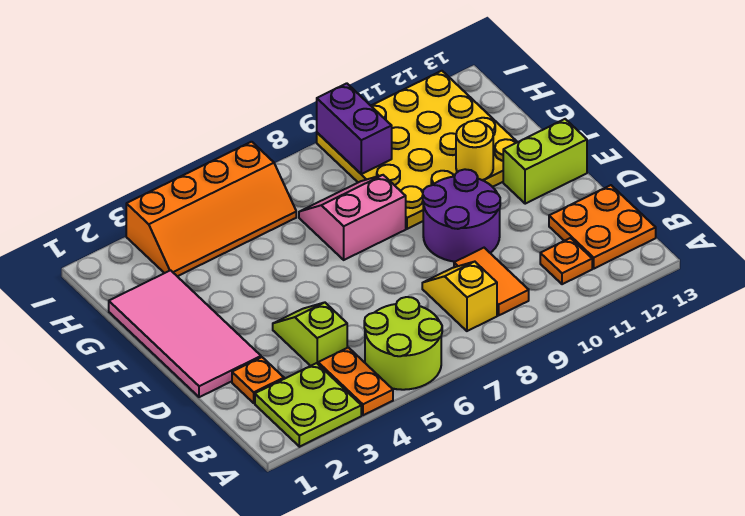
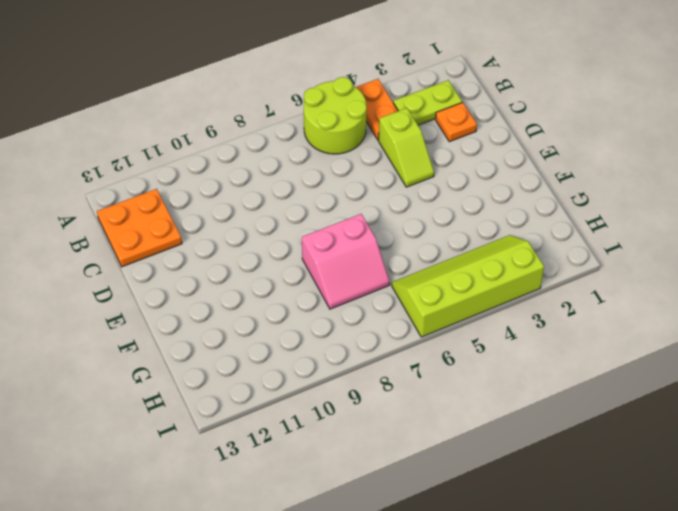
lime 1x2 plate [393,80,462,125] -> lime 2x2 plate [255,363,361,447]
lime 2x4 slope [392,235,544,337] -> orange 2x4 slope [126,142,296,276]
none -> yellow 1x2 slope [422,262,497,331]
none -> orange 1x2 tile [454,248,529,315]
none -> orange 1x1 plate [540,238,592,284]

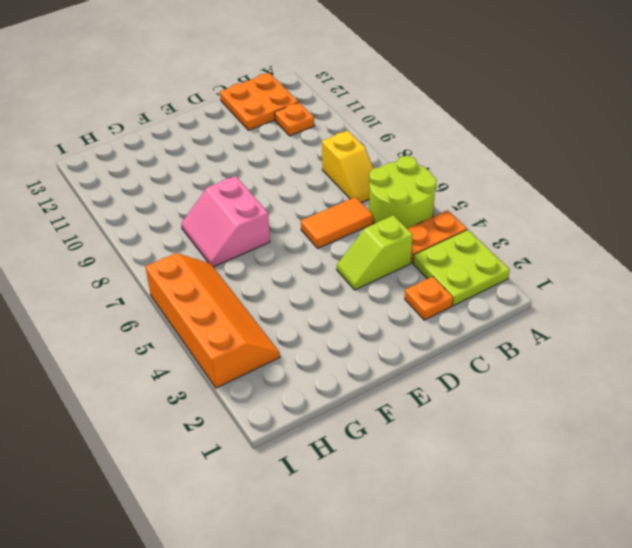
yellow 1x2 slope [322,131,374,202] -> yellow 1x2 slope turned to [422,262,497,331]
orange 1x2 tile [301,197,373,248] -> orange 1x2 tile moved to [454,248,529,315]
none -> pink 2x4 tile [109,270,261,397]
none -> purple 2x2 round brick [423,169,500,262]
none -> lime 1x2 brick [503,119,587,204]

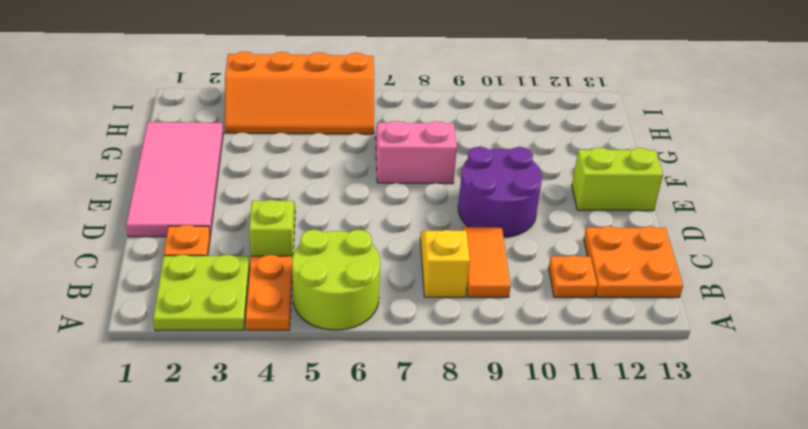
none -> yellow 4x4 plate [317,71,517,229]
none -> yellow 1x1 round brick [456,121,493,180]
none -> purple 1x2 brick [317,83,392,174]

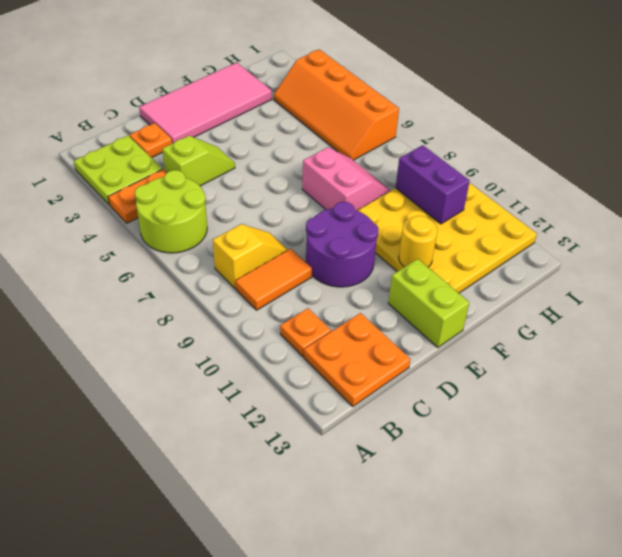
purple 1x2 brick [396,145,470,224] -> purple 1x2 brick turned to [317,83,392,174]

